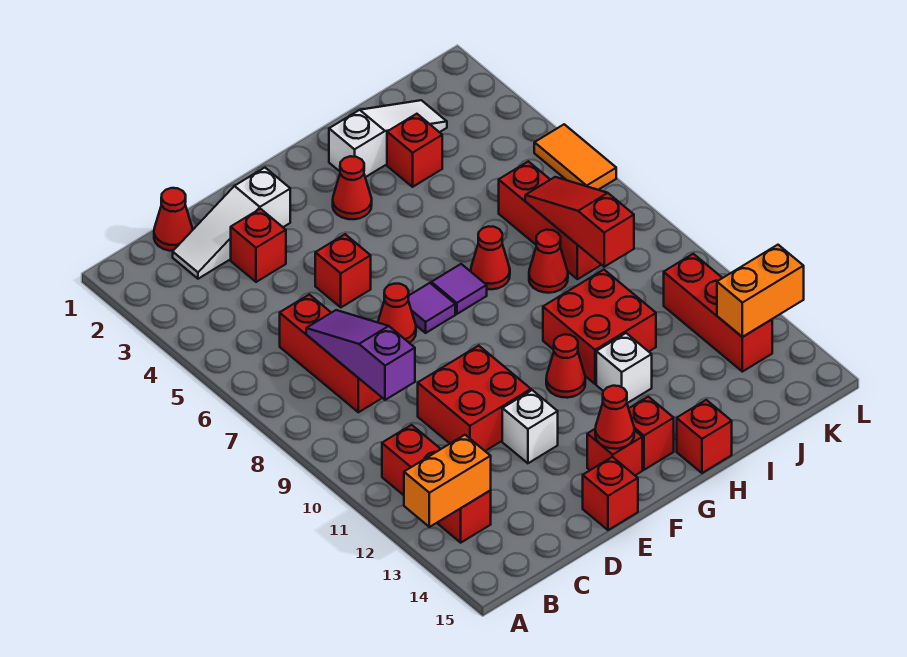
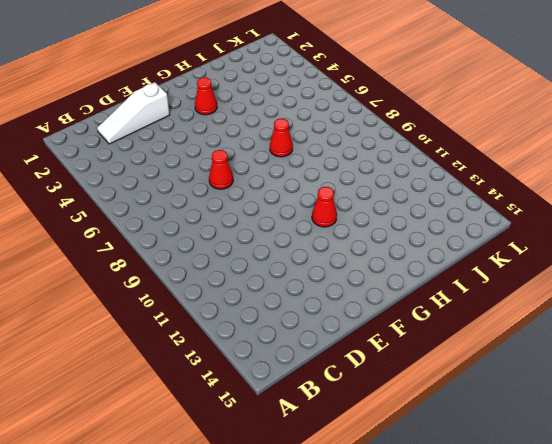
none -> red 1x3 brick [382,425,491,543]
none -> red 1x1 cone [154,188,193,251]
none -> red 1x3 brick [280,295,382,412]
none -> red 1x1 brick [231,209,286,282]

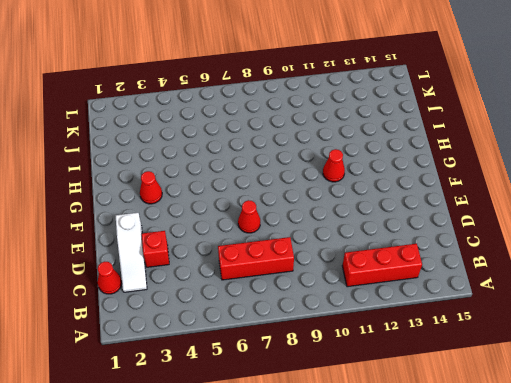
none -> red 2x2 brick [418,346,531,451]
none -> red 1x1 brick [315,234,371,307]
none -> white 1x1 brick [502,390,558,463]
none -> red 1x1 brick [583,457,638,530]

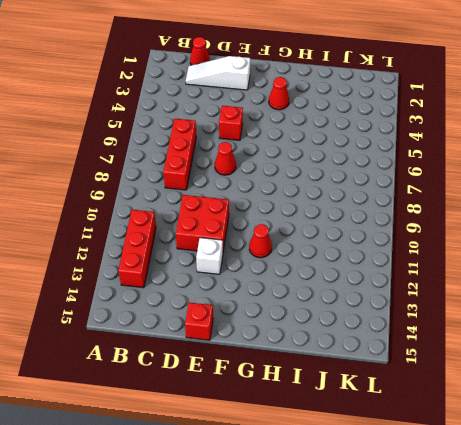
none -> red 1x1 brick [231,209,286,282]
none -> purple 1x1 tile [408,283,455,333]
none -> red 1x1 brick [587,429,642,475]
none -> purple 1x1 tile [431,264,487,314]

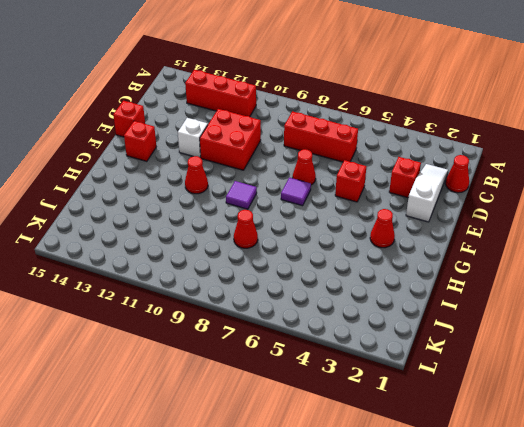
purple 1x1 tile [226,181,257,209] -> purple 1x1 tile moved to [431,264,487,314]
none -> red 1x1 brick [629,397,674,470]
none -> white 1x3 slope [329,100,447,177]
none -> red 1x1 cone [471,226,510,289]
none -> red 2x2 brick [543,270,656,384]

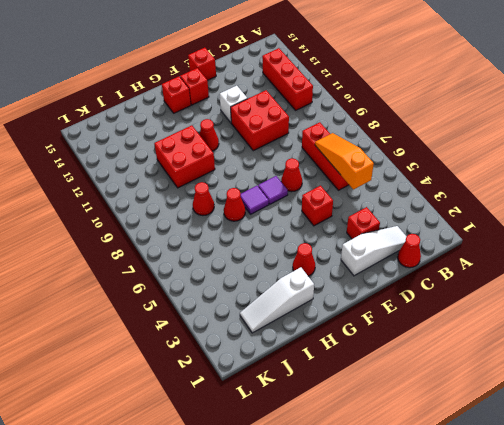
orange 1x3 slope [315,133,374,189] -> purple 1x3 slope [306,310,415,400]
none -> white 1x1 brick [596,333,652,403]
none -> red 1x1 brick [677,400,732,473]
none -> red 1x1 brick [387,114,442,187]
none -> red 1x3 brick [499,161,601,279]

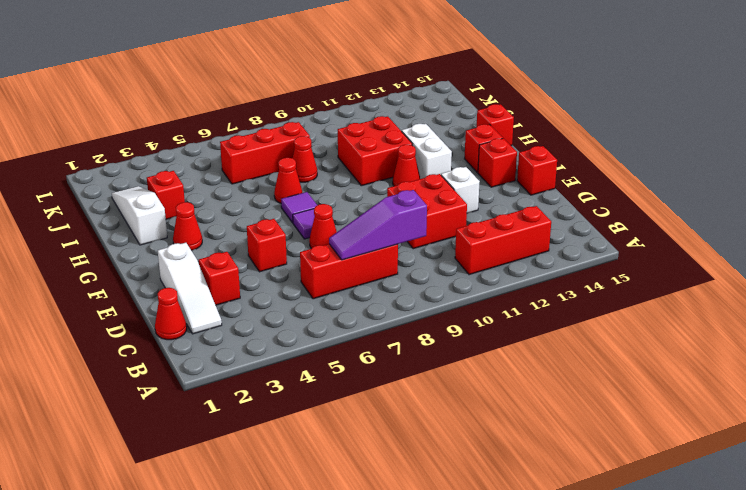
white 1x2 brick [402,124,452,179] -> white 1x1 brick [596,333,652,403]
none -> red 1x3 brick [664,254,772,372]
none -> orange 1x2 tile [534,124,616,190]
none -> orange 1x2 brick [404,435,491,527]
none -> red 1x1 cone [595,386,634,449]

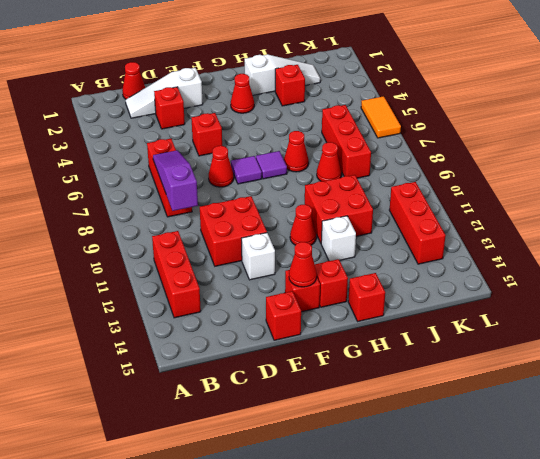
none -> orange 1x2 brick [404,435,491,527]
none -> red 1x3 slope [525,177,634,267]
none -> orange 1x2 brick [717,245,804,337]

